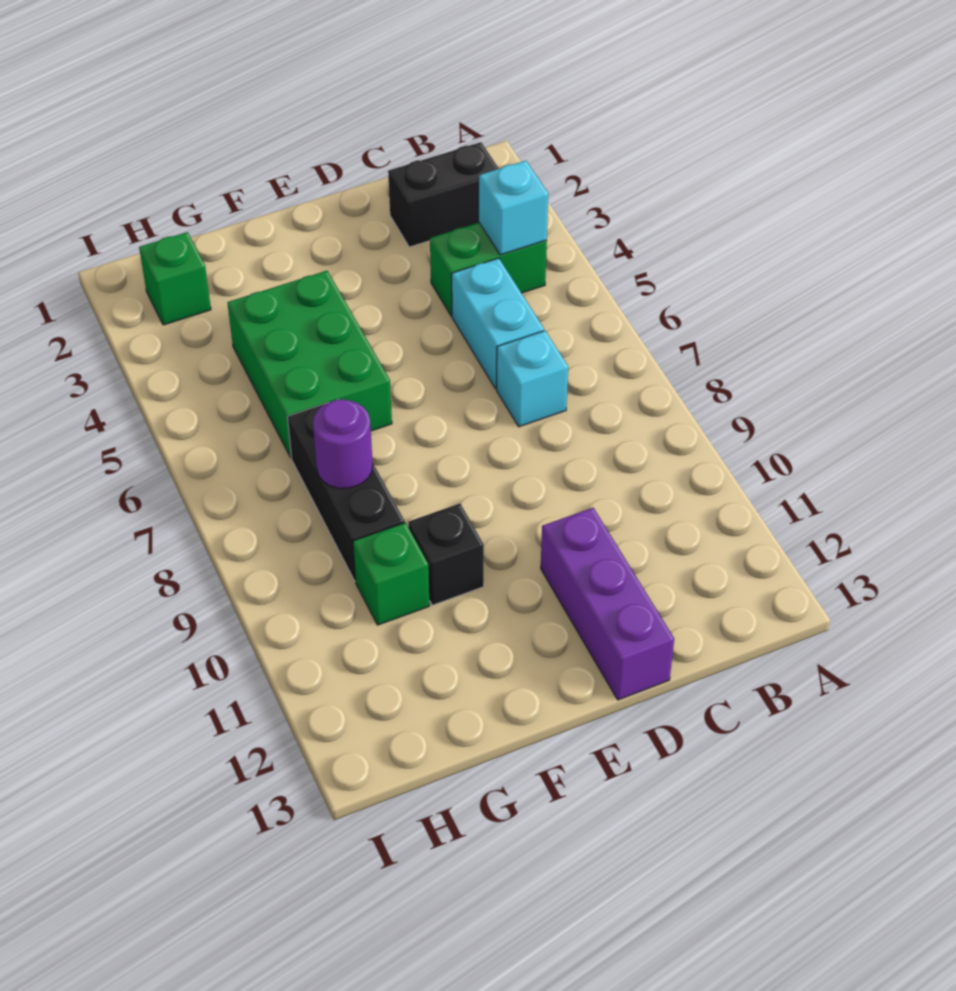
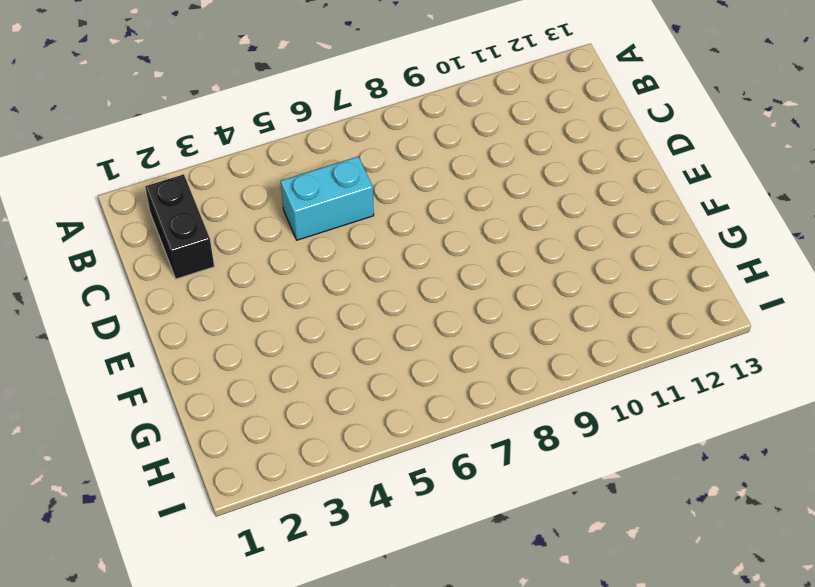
none -> green 1x2 brick [430,223,547,316]
none -> cyan 1x1 brick [497,331,568,427]
none -> purple 1x3 brick [541,508,674,700]

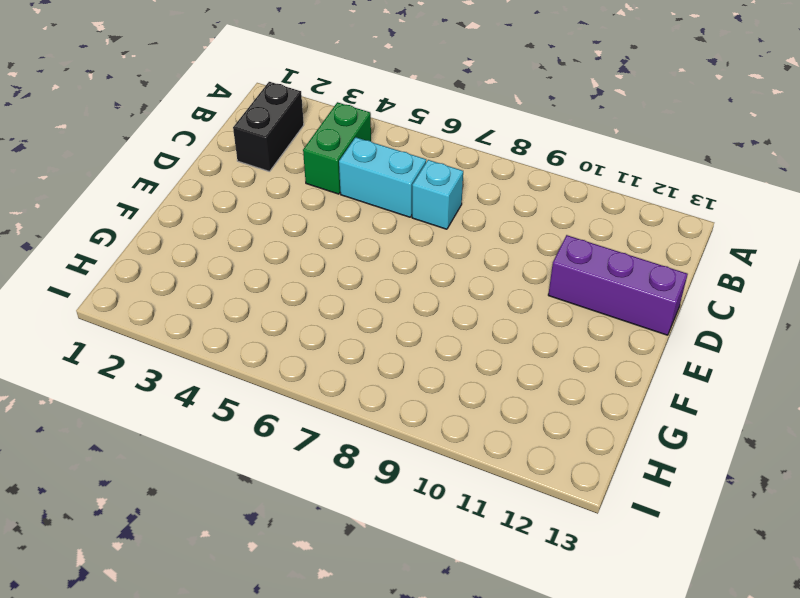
none -> green 2x3 brick [227,271,392,457]
none -> black 1x1 brick [408,504,484,605]
none -> black 1x3 brick [287,403,405,581]

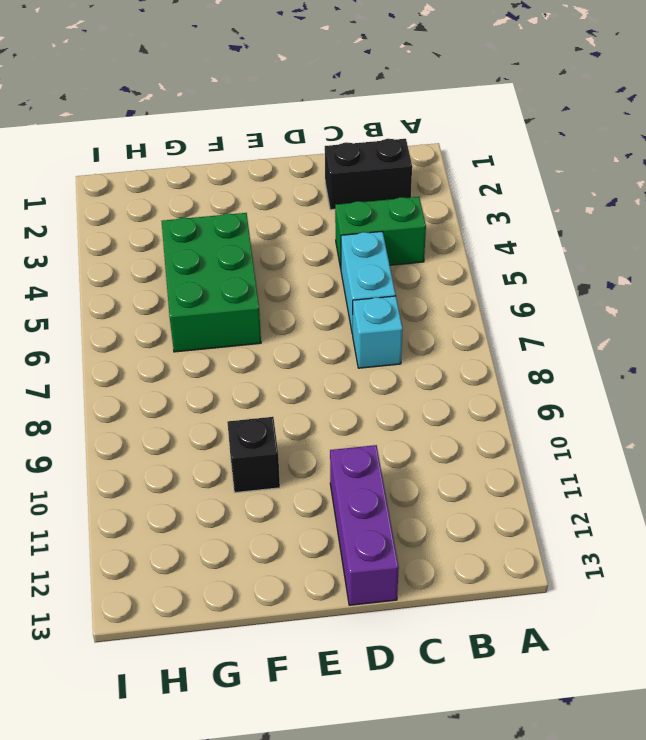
none -> black 1x3 brick [287,403,405,581]
none -> green 1x1 brick [353,523,430,625]
none -> green 1x1 brick [139,232,211,325]

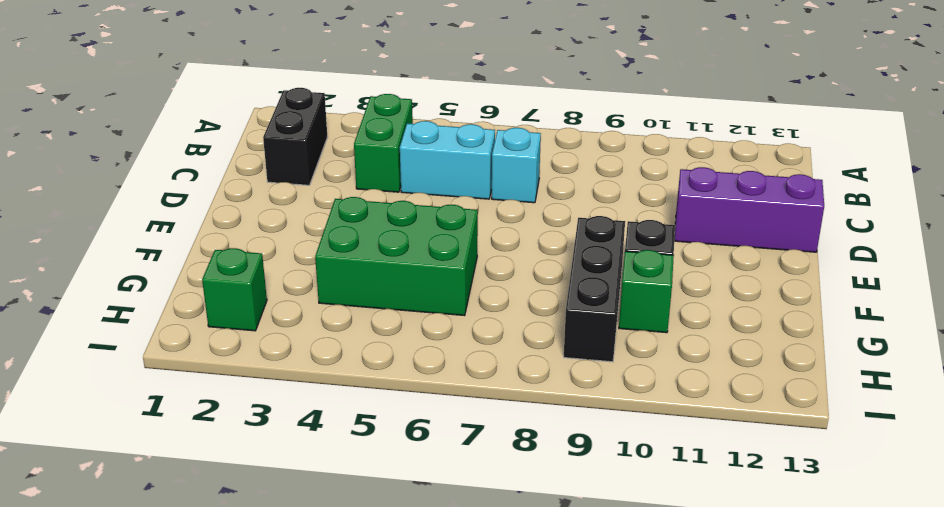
black 1x3 brick [564,216,625,362] -> black 1x3 brick turned to [287,403,405,581]
none -> cyan 1x1 brick [479,161,548,255]
none -> purple 1x1 round brick [313,399,373,488]

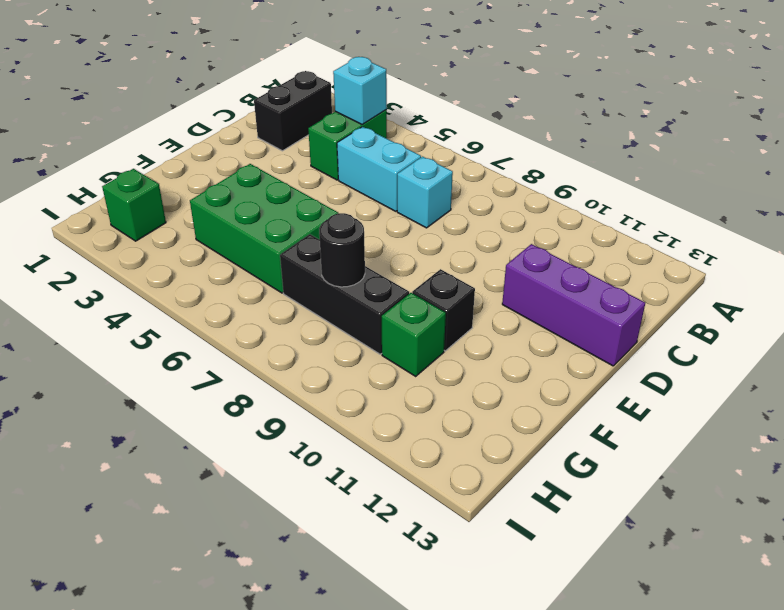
black 1x1 round brick [319,213,365,287] -> purple 1x1 round brick [313,399,373,488]

